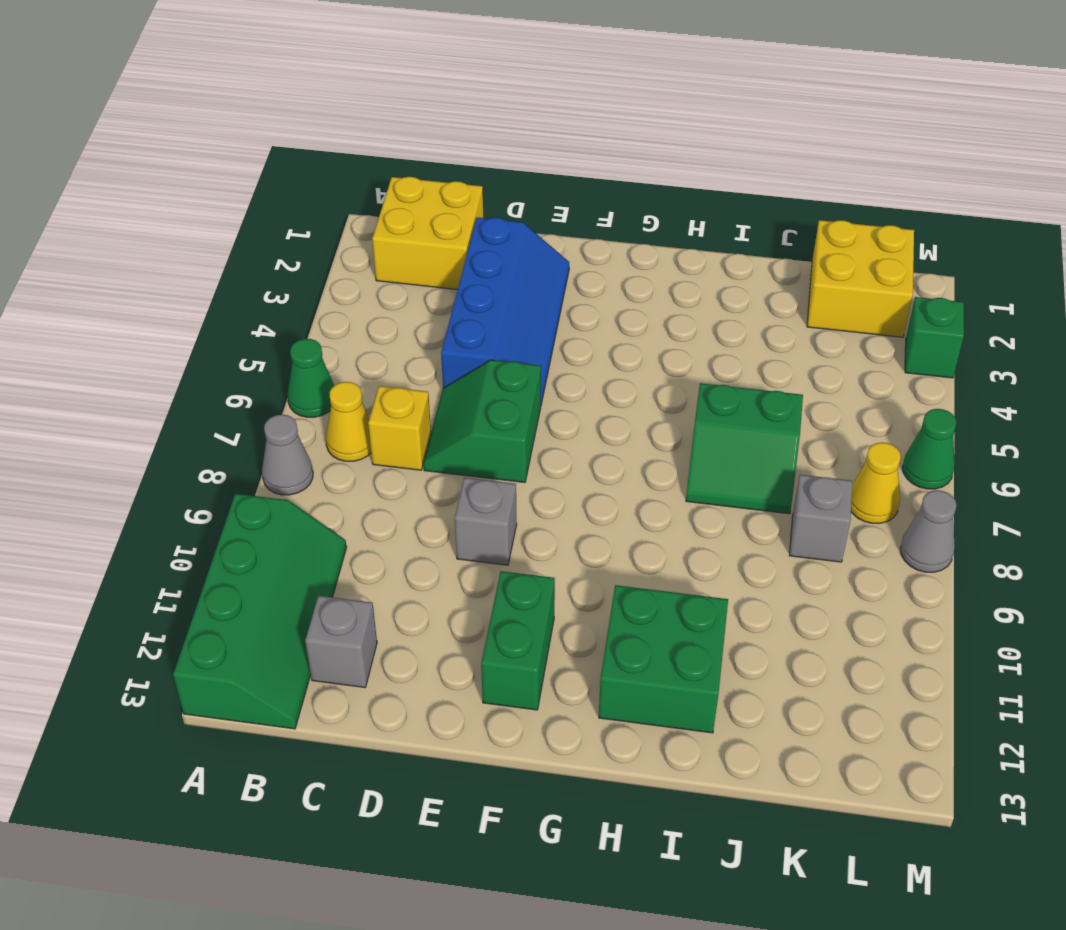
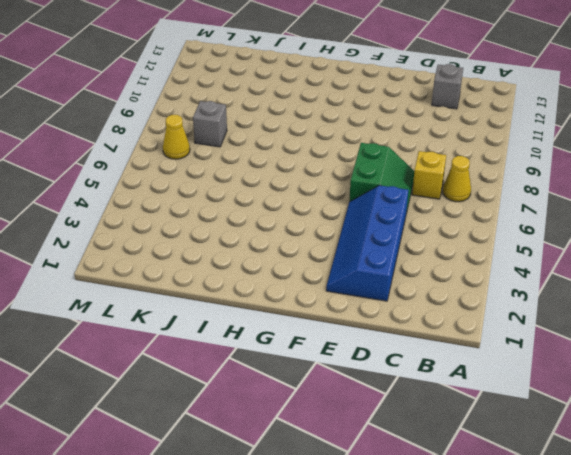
none -> green 1x1 cone [287,339,334,417]
none -> grey 1x1 cone [262,415,313,495]
none -> green 2x4 slope [173,494,347,729]

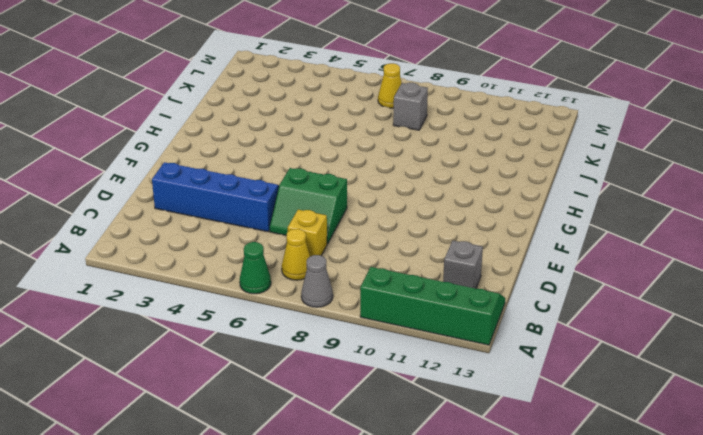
none -> yellow 2x2 brick [372,177,483,290]
none -> grey 1x1 brick [455,478,517,565]
none -> green 1x2 brick [481,571,555,710]

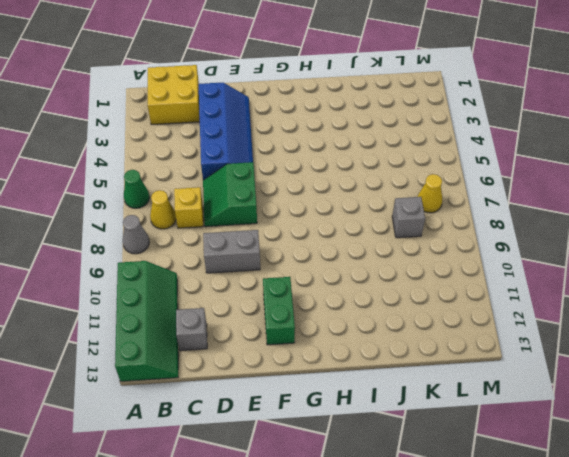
grey 1x2 brick [203,230,260,273] -> grey 1x1 brick [455,478,517,565]
none -> green 2x2 brick [599,585,728,733]
none -> green 2x2 slope [686,383,803,514]
none -> yellow 2x2 brick [807,220,914,337]

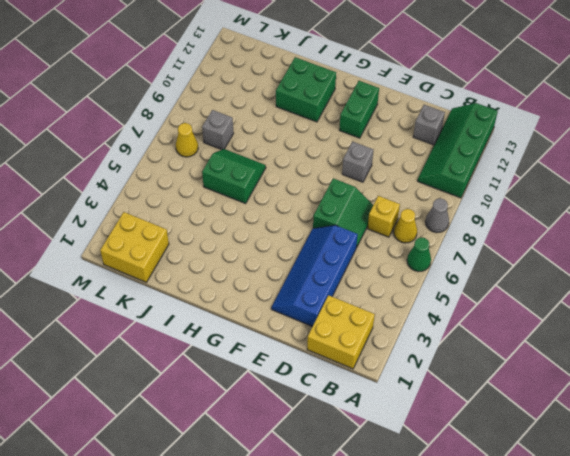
none -> green 1x1 brick [905,297,964,378]
none -> green 1x1 cone [902,409,957,489]
none -> grey 1x1 cone [900,490,957,572]

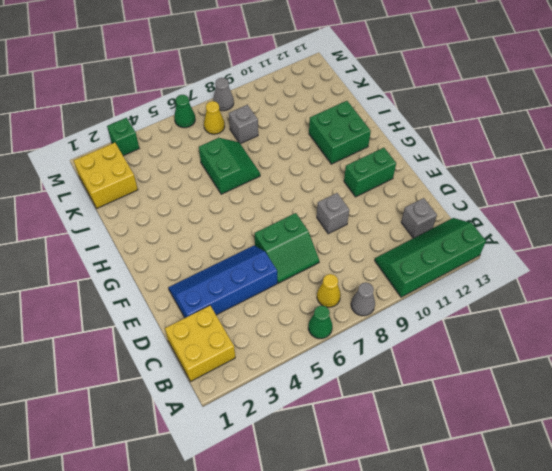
none -> yellow 1x1 brick [368,386,431,470]

